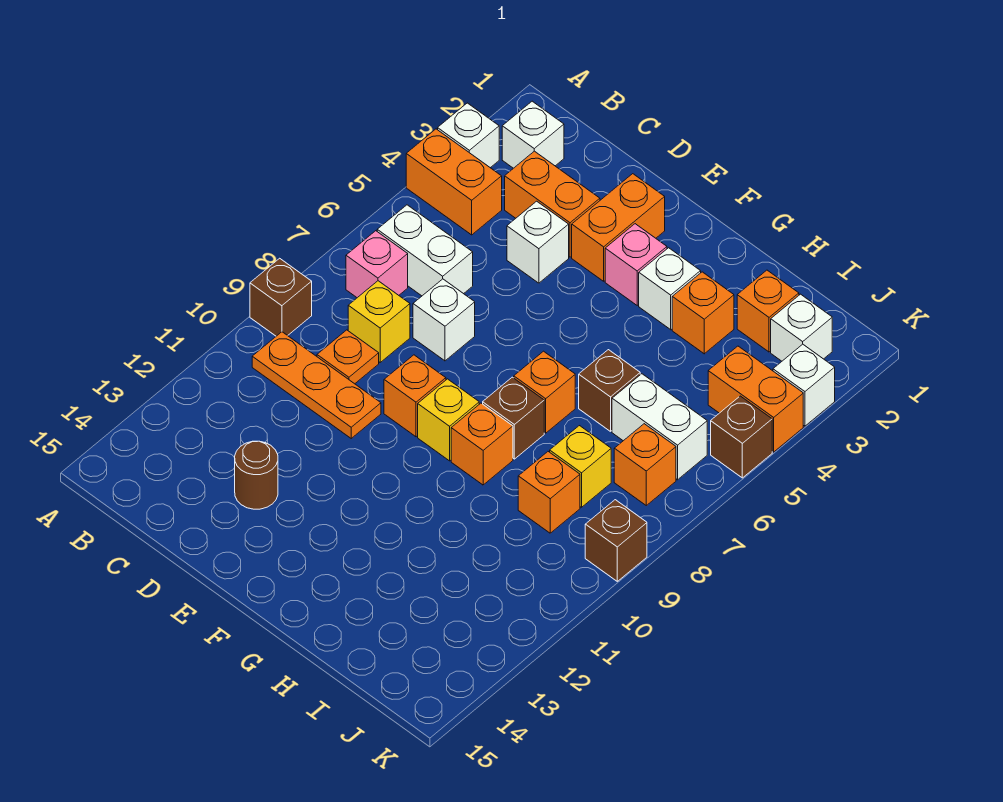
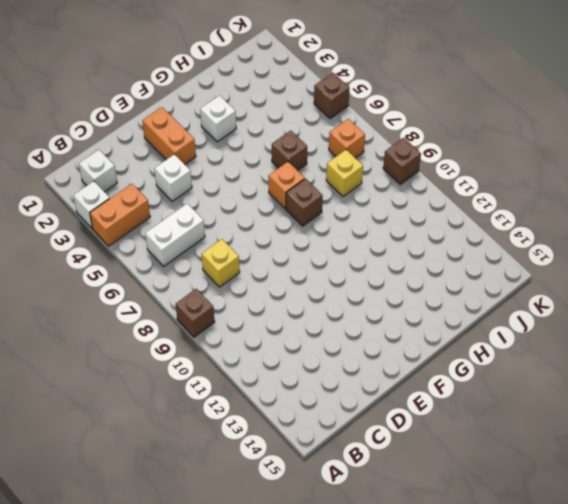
none -> pink 1x1 brick [346,231,408,298]
none -> orange 1x3 plate [252,332,381,438]
none -> orange 1x2 brick [505,151,600,257]
none -> orange 1x1 plate [317,330,379,384]

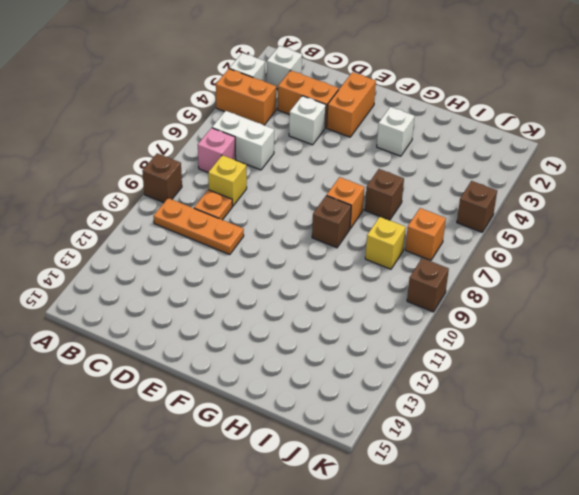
none -> white 1x1 brick [413,279,475,361]
none -> brown 1x1 round brick [235,441,278,509]
none -> orange 1x1 brick [384,355,446,437]
none -> pink 1x1 brick [605,224,667,305]

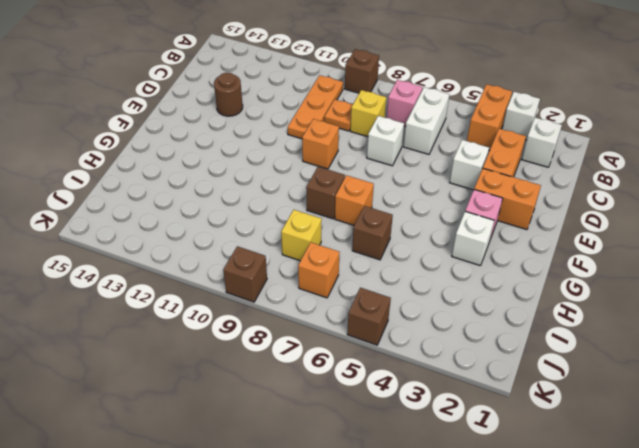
none -> yellow 1x1 brick [418,379,479,461]
none -> orange 1x1 brick [451,403,513,485]
none -> orange 1x1 brick [672,272,734,354]
none -> orange 1x1 brick [737,270,799,352]

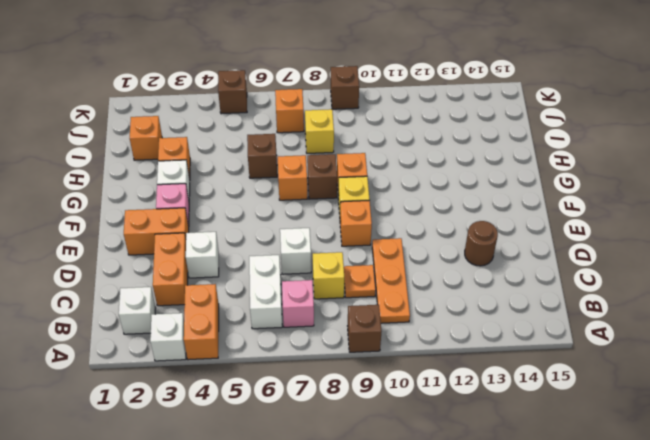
none -> white 1x2 brick [612,374,707,480]
none -> orange 1x1 brick [518,452,580,533]
none -> white 1x1 brick [771,294,832,361]
none -> orange 1x2 brick [708,346,803,452]

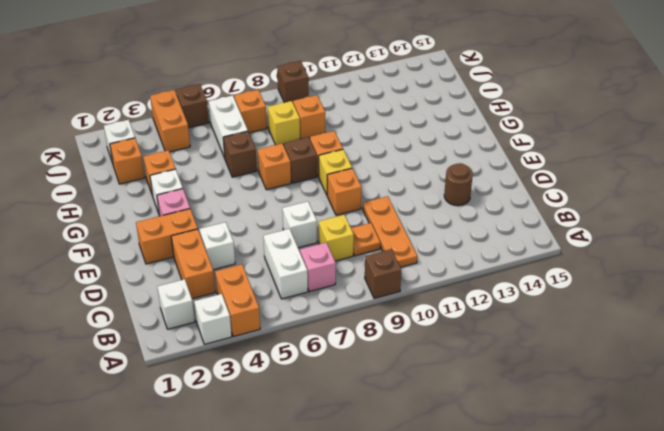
none -> white 1x1 brick [773,344,835,426]

